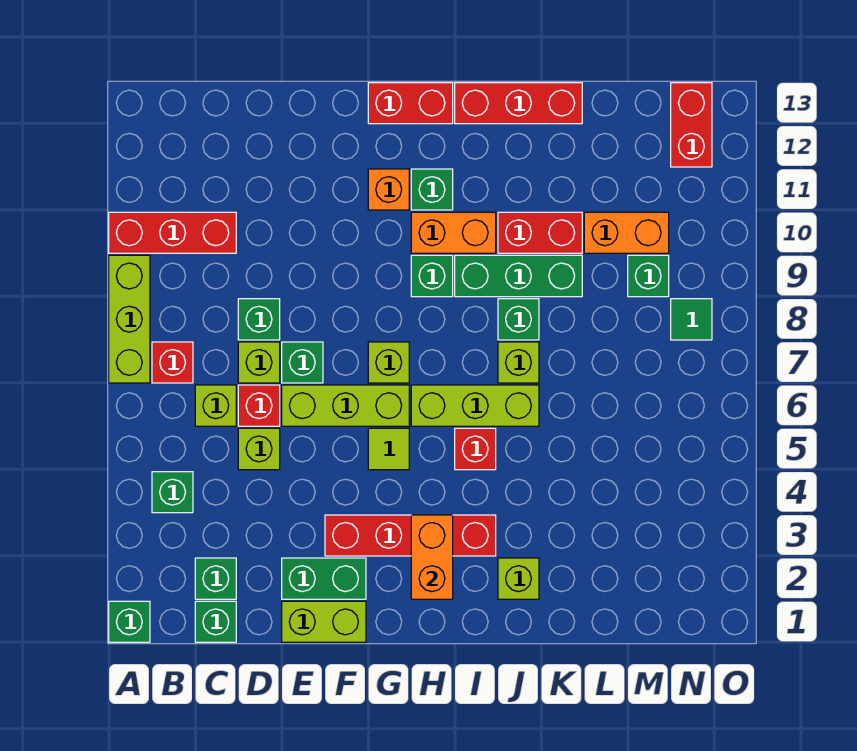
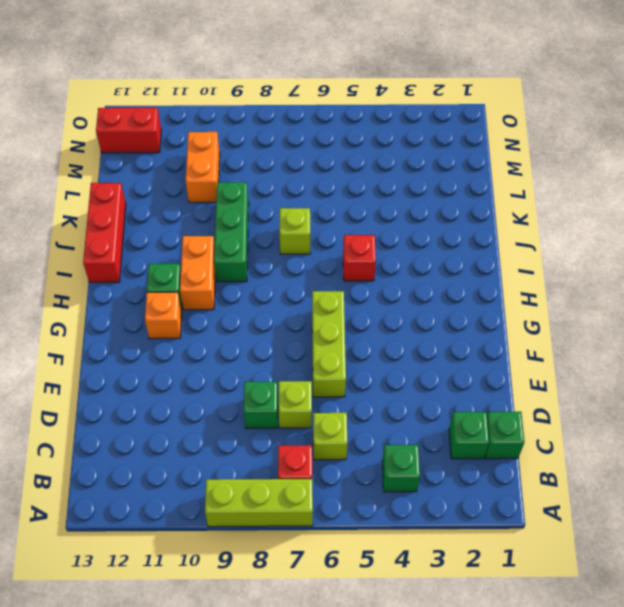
none -> green 1x1 brick [109,601,150,642]
none -> red 1x3 brick [109,212,236,253]
none -> lime 1x1 brick [238,428,280,470]
none -> red 1x1 brick [238,385,280,426]

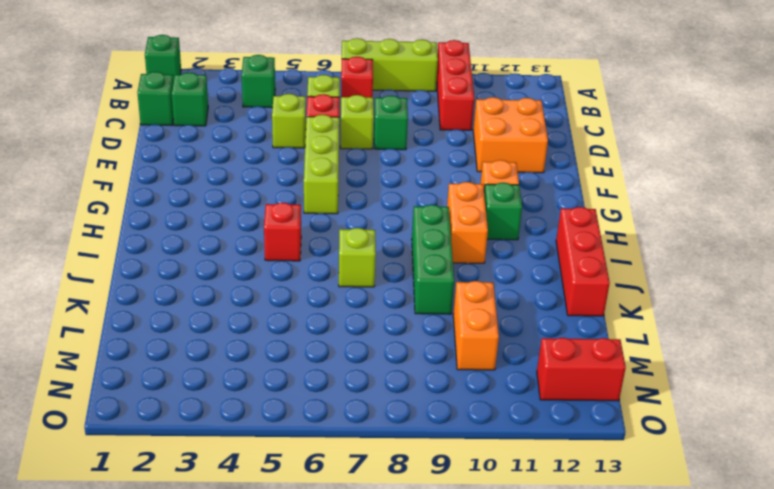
orange 2x2 brick [473,97,548,173] -> none
none -> lime 1x2 brick [282,601,366,642]
none -> green 1x2 brick [282,558,366,599]
none -> green 1x1 brick [282,342,323,383]
none -> red 1x4 brick [325,515,496,556]

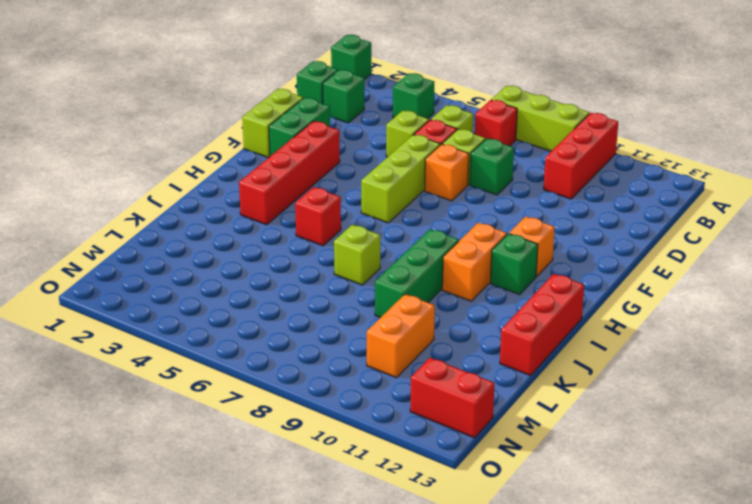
orange 1x1 brick [425,144,469,201] -> green 1x1 brick [282,342,323,383]
none -> lime 1x1 tile [368,428,409,470]
none -> lime 1x1 brick [368,342,409,383]
none -> red 1x2 brick [368,83,453,124]
none -> lime 1x3 brick [411,385,539,426]

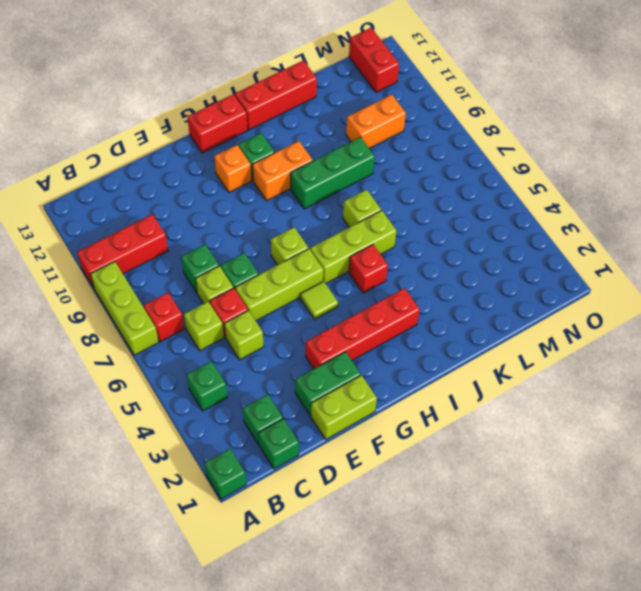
none -> green 1x1 brick [411,255,453,297]
none -> lime 1x1 brick [498,558,539,599]
none -> green 1x1 brick [498,299,539,340]
none -> red 1x2 brick [498,212,582,253]

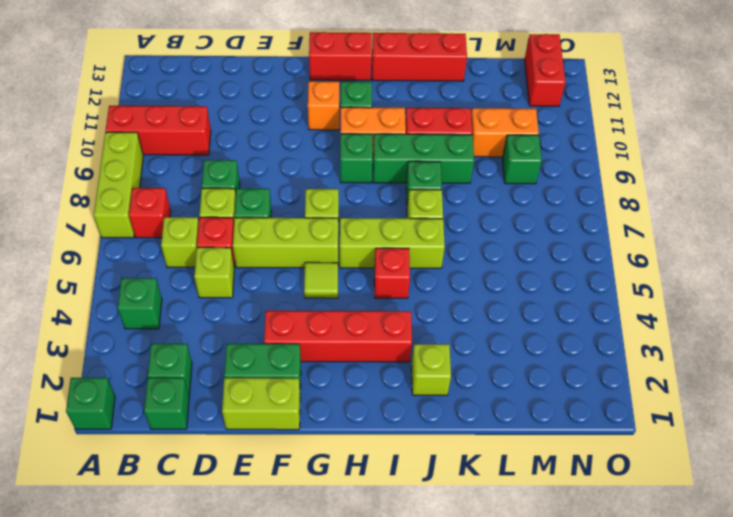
none -> green 1x1 tile [671,299,712,340]
none -> orange 1x2 brick [411,515,453,599]

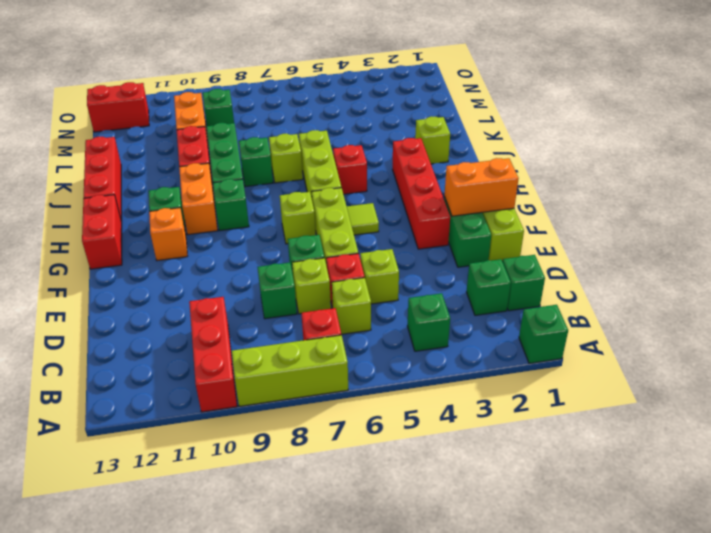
orange 1x2 brick [444,158,519,216] -> orange 1x2 brick moved to [411,515,453,599]
none -> green 1x1 tile [671,299,712,340]

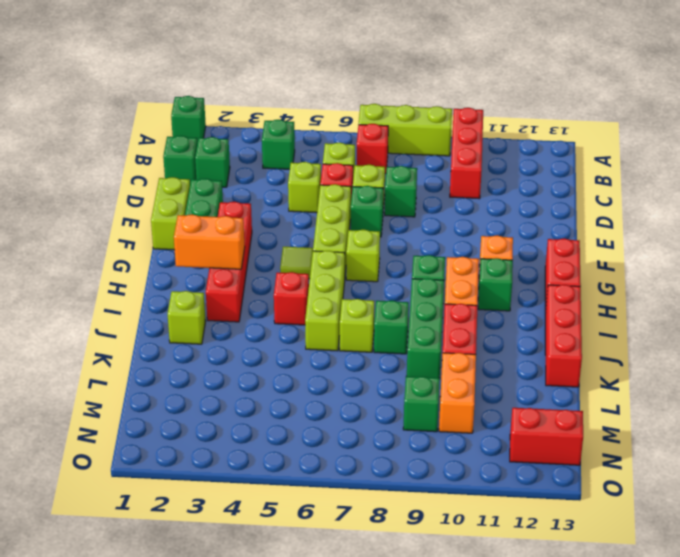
none -> green 1x1 tile [671,299,712,340]

